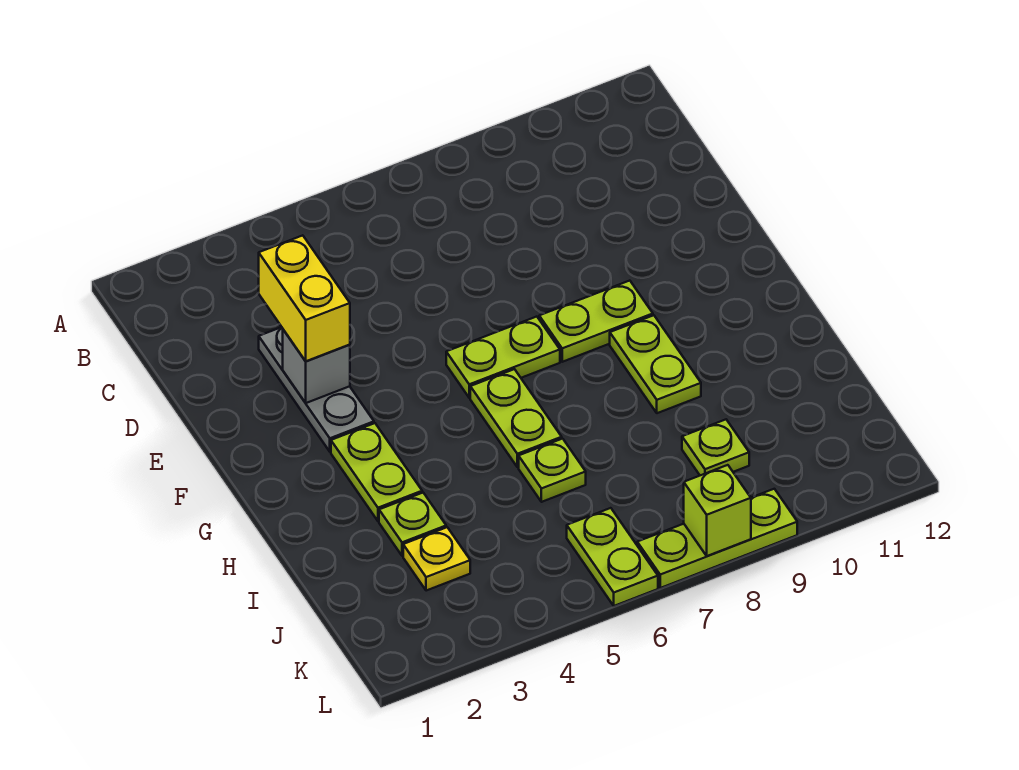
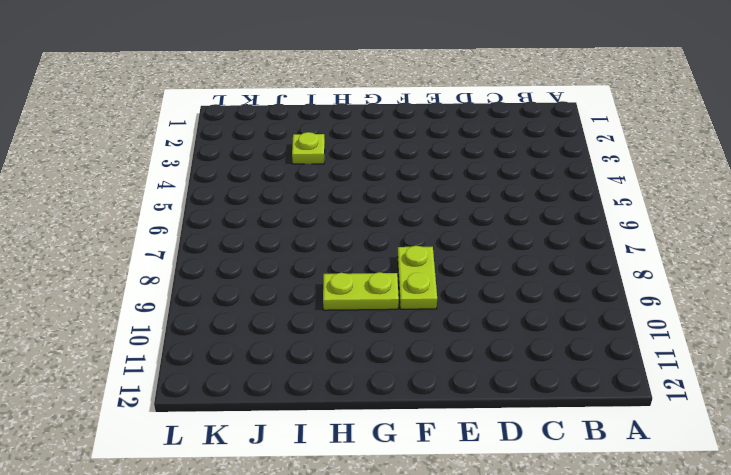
none -> grey 1x3 plate [259,327,374,452]
none -> lime 1x2 plate [446,317,560,398]
none -> lime 1x2 plate [331,423,422,521]

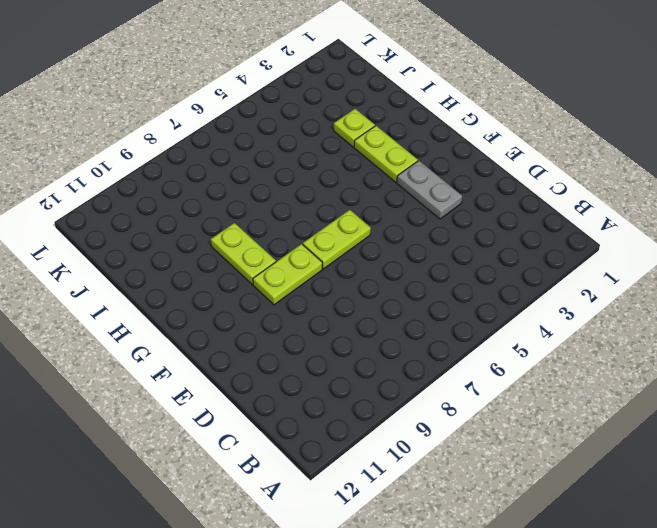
grey 1x2 plate [397,161,462,219] -> grey 1x3 plate [259,327,374,452]
none -> lime 1x2 plate [470,369,562,467]
none -> lime 1x1 plate [519,439,586,502]
none -> yellow 1x1 plate [403,527,470,591]

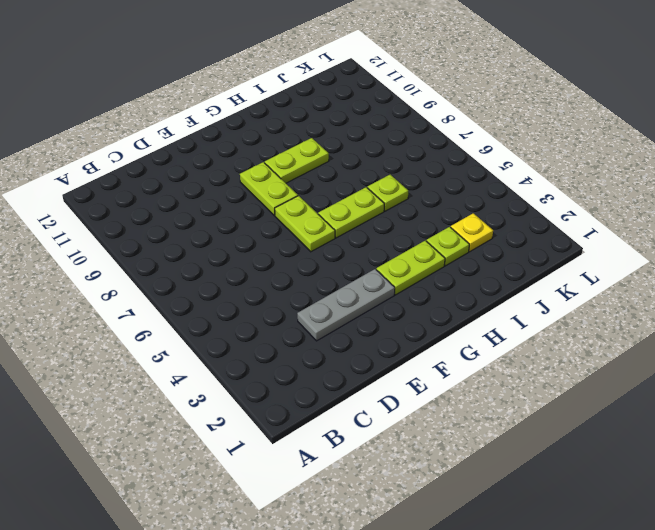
none -> lime 1x1 plate [682,420,749,475]
none -> lime 1x2 plate [567,508,658,606]
none -> lime 1x3 plate [637,489,797,588]

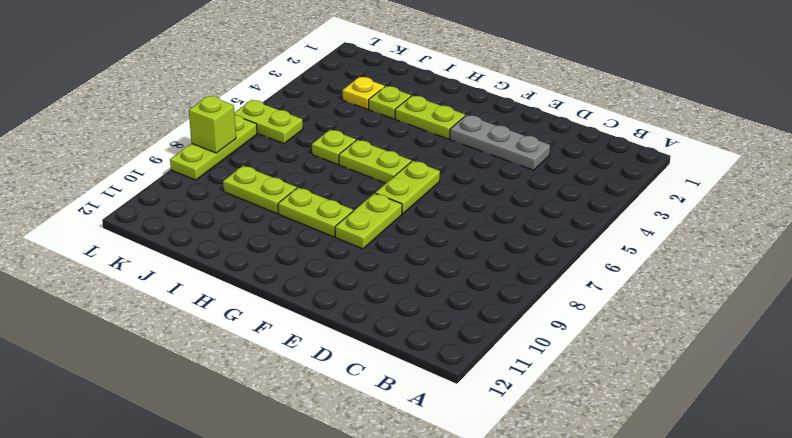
lime 1x2 plate [223,166,297,213] -> lime 1x1 plate [682,420,749,475]
none -> grey 1x1 brick [283,330,350,403]
none -> yellow 1x2 brick [259,235,350,361]

